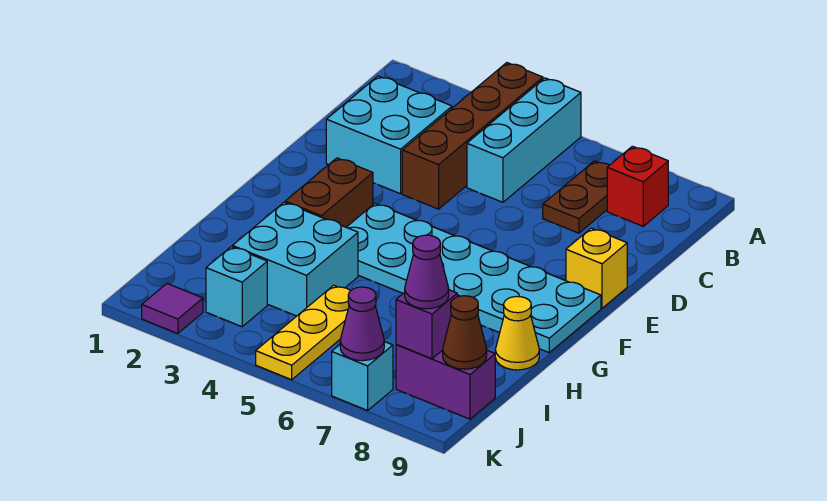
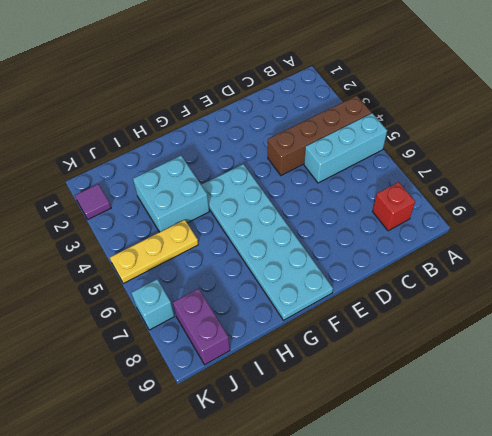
none -> brown 1x2 plate [543,161,609,233]
none -> cyan 2x2 brick [326,76,452,194]
none -> yellow 1x1 brick [566,228,627,308]

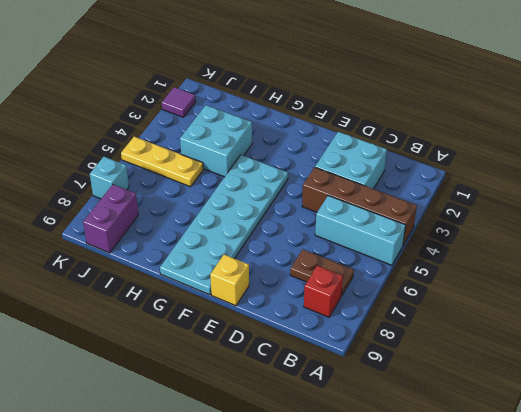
none -> brown 1x2 brick [285,158,373,227]
none -> yellow 1x1 cone [495,296,539,370]
none -> cyan 1x1 brick [206,247,267,327]

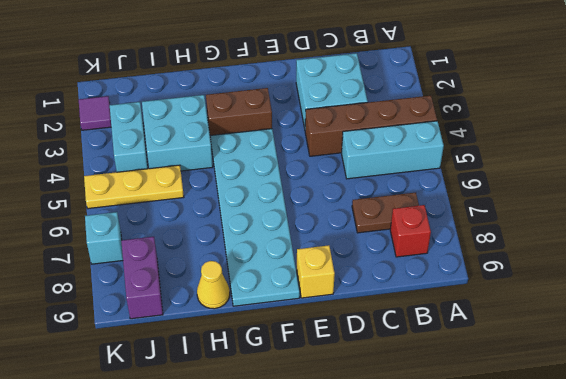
cyan 1x2 brick [110,102,148,172] -> cyan 1x1 brick [206,247,267,327]
none -> purple 1x1 brick [396,290,457,359]
none -> brown 1x1 cone [443,296,487,369]
none -> purple 1x1 cone [340,287,384,361]

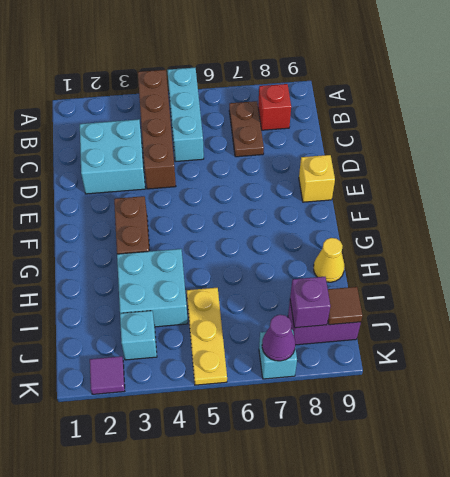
brown 1x1 tile [328,287,363,325] -> brown 1x1 cone [443,296,487,369]
none -> cyan 2x6 plate [346,204,601,353]
none -> purple 1x1 cone [405,235,449,309]

